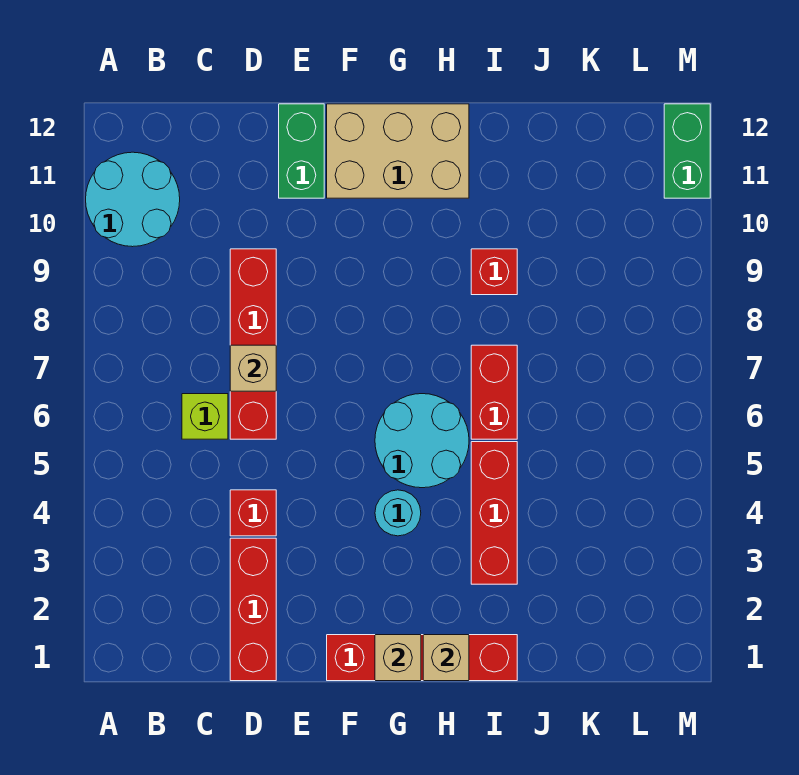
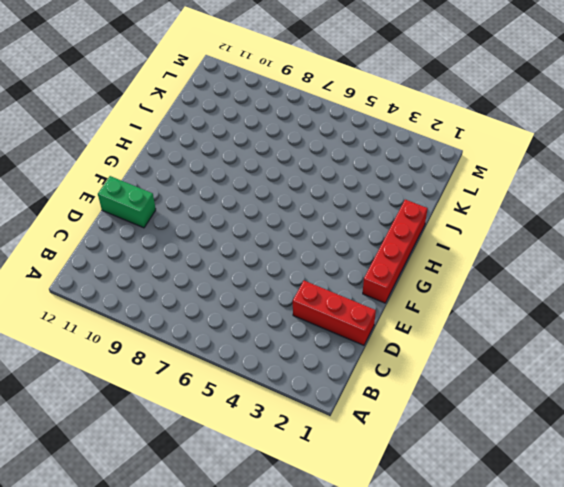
none -> cyan 2x2 round brick [86,152,180,247]
none -> lime 1x1 brick [182,394,228,439]
none -> red 1x1 brick [230,490,276,536]

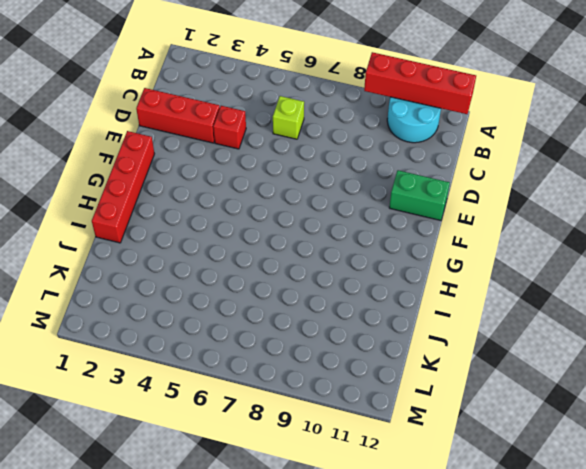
red 1x4 brick [364,52,476,114] -> red 1x4 brick moved to [230,249,276,439]
none -> tan 2x3 brick [327,104,469,198]
none -> cyan 1x1 round brick [375,490,421,536]
none -> cyan 2x2 round brick [375,394,469,488]

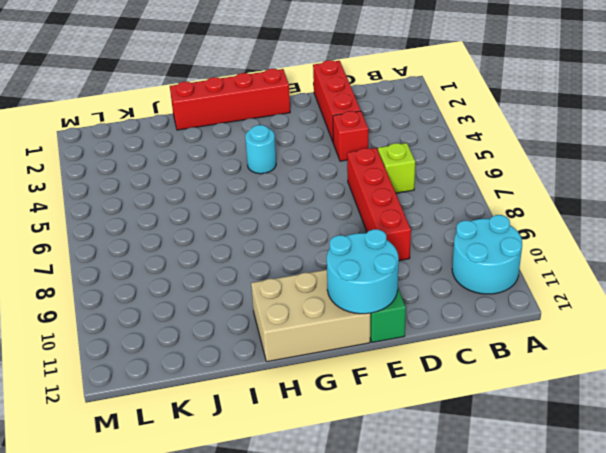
cyan 2x2 round brick [327,229,399,314] -> cyan 2x2 round brick moved to [375,394,469,488]
none -> red 1x3 brick [471,442,517,584]
none -> red 1x2 brick [471,345,517,439]
none -> red 1x1 brick [471,249,517,295]

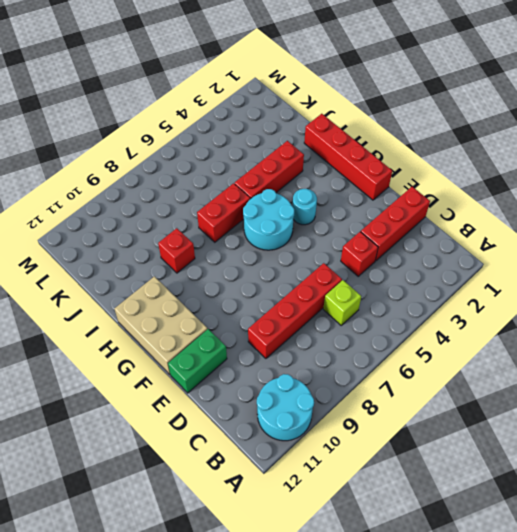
none -> green 1x2 brick [664,104,710,198]
none -> tan 1x1 brick [230,345,276,391]
none -> tan 1x1 brick [375,635,421,681]

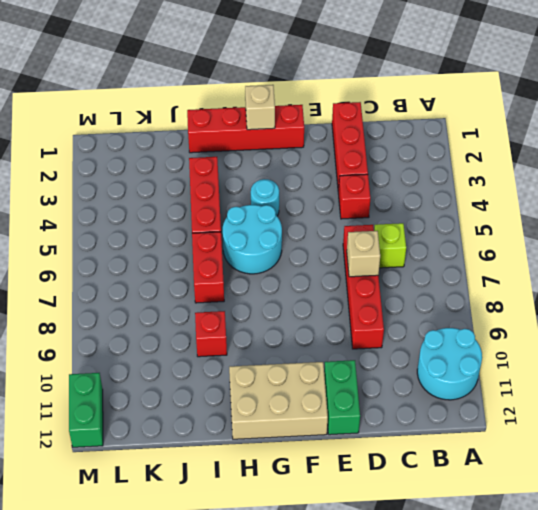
none -> tan 1x1 brick [423,635,469,681]

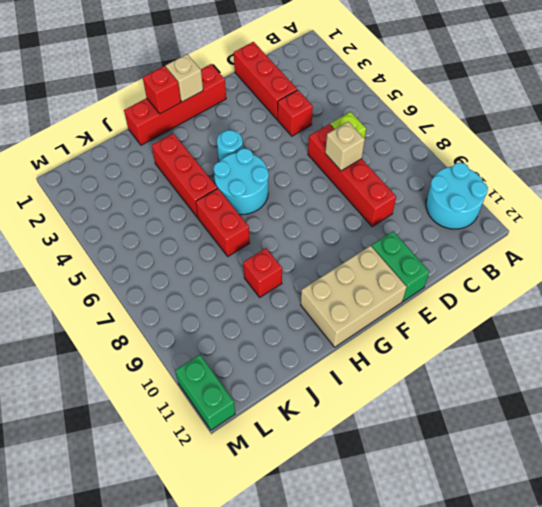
red 1x1 brick [143,66,181,114] -> tan 1x1 brick [423,635,469,681]

